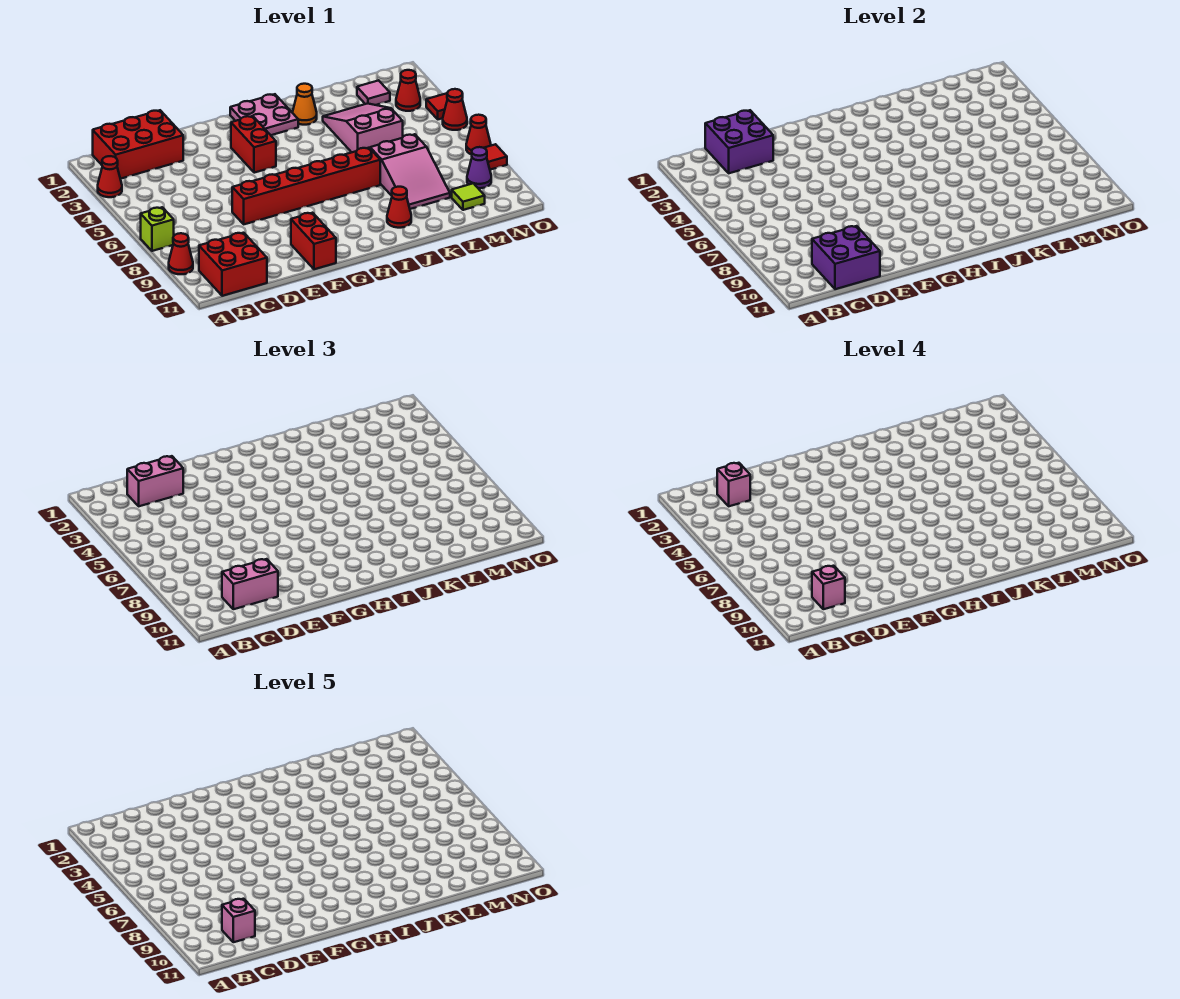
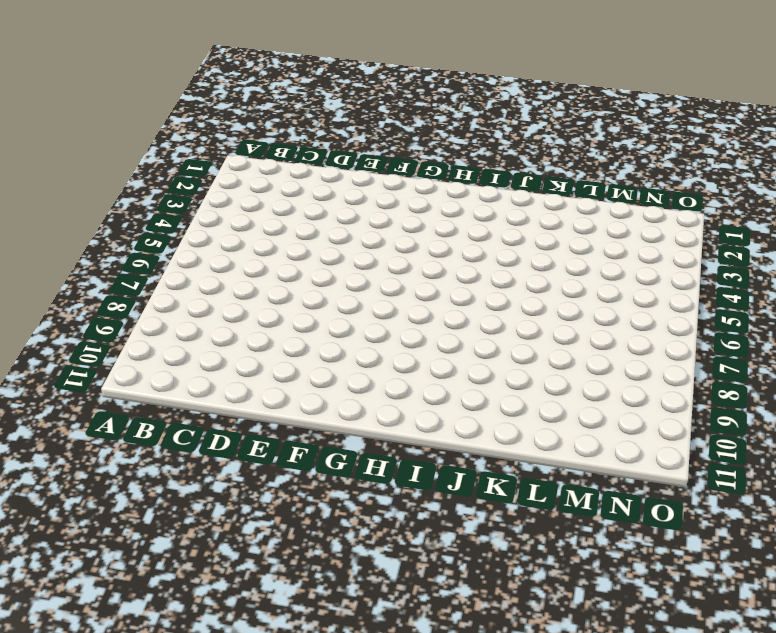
none -> red 1x1 cone [98,156,122,197]
none -> lime 1x1 brick [141,207,174,251]
none -> red 1x1 cone [169,233,193,274]

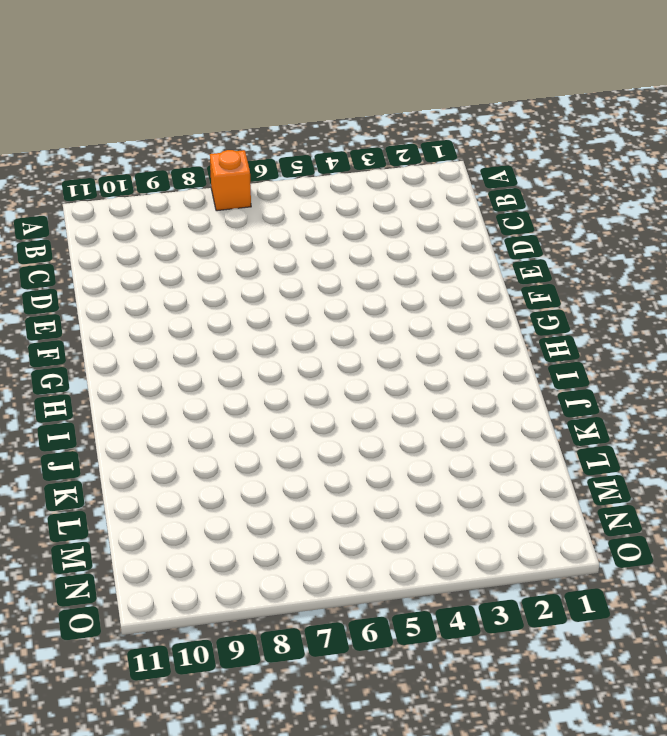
orange 1x1 brick [210,150,251,211] -> lime 1x1 brick [141,207,174,251]
none -> red 1x1 cone [98,156,122,197]
none -> red 1x1 cone [169,233,193,274]
none -> red 2x3 brick [93,110,183,179]

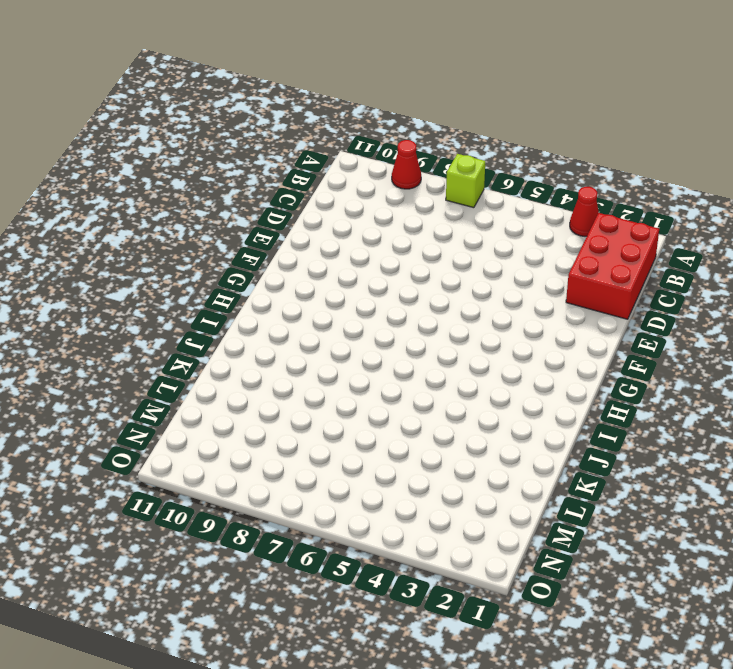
none -> red 2x2 brick [199,233,267,296]
none -> red 1x6 brick [232,148,380,224]
none -> red 1x2 brick [291,213,336,269]

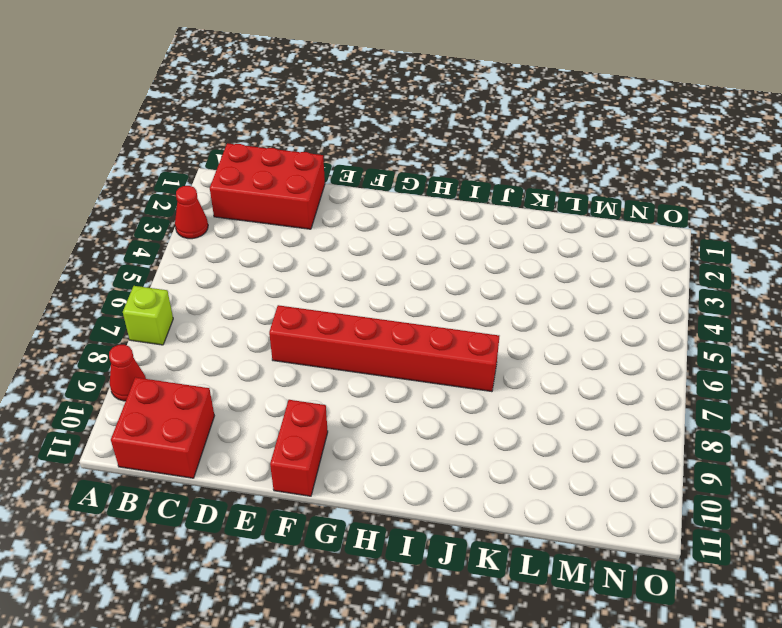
none -> red 1x2 brick [231,116,276,173]
none -> pink 2x2 plate [230,94,298,135]
none -> orange 1x1 cone [292,84,317,125]

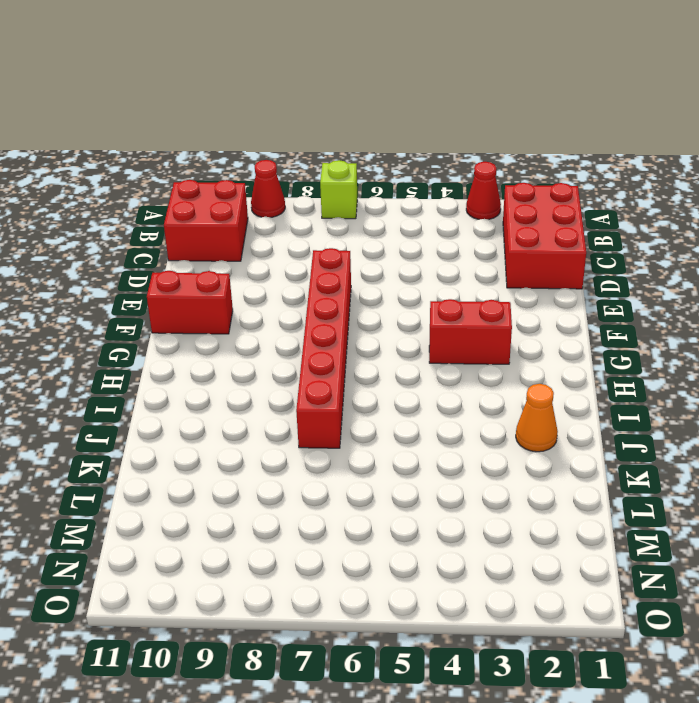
none -> pink 2x2 plate [230,94,298,135]
none -> red 1x1 cone [387,187,411,228]
none -> pink 2x3 slope [323,104,403,152]

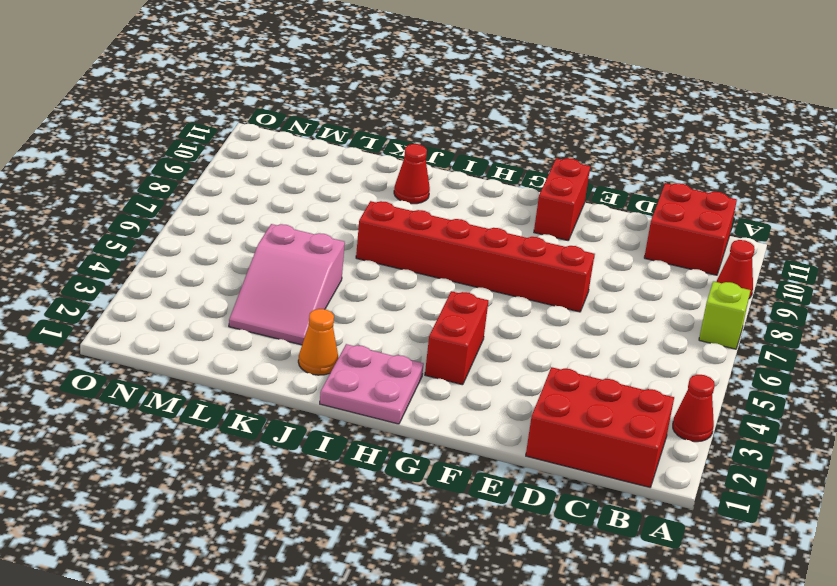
none -> pink 2x3 slope [370,134,450,209]
none -> pink 1x1 tile [357,80,390,105]
none -> lime 1x1 tile [452,183,485,210]

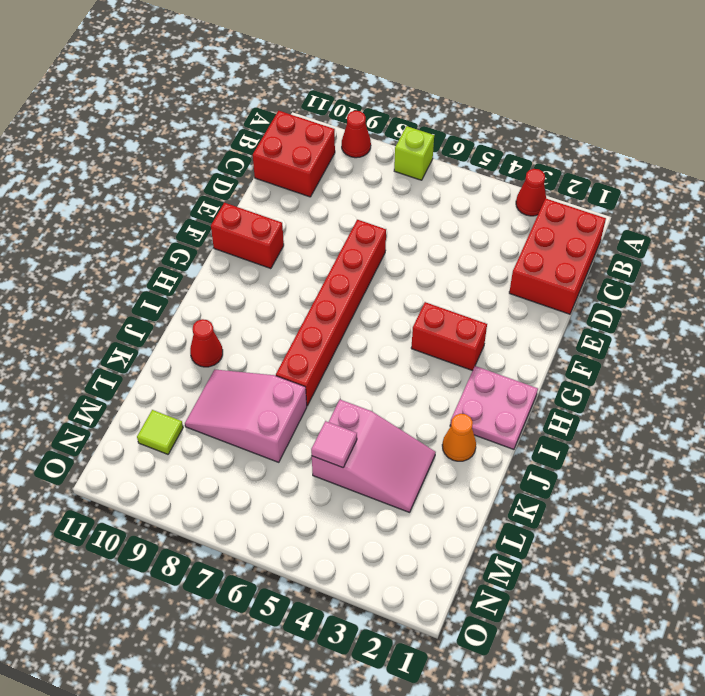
pink 1x1 tile [311,421,357,468] -> pink 1x1 tile moved to [357,80,390,105]
none -> red 1x1 cone [396,70,420,111]
none -> purple 1x1 cone [467,147,491,188]
none -> red 1x1 tile [426,93,448,119]

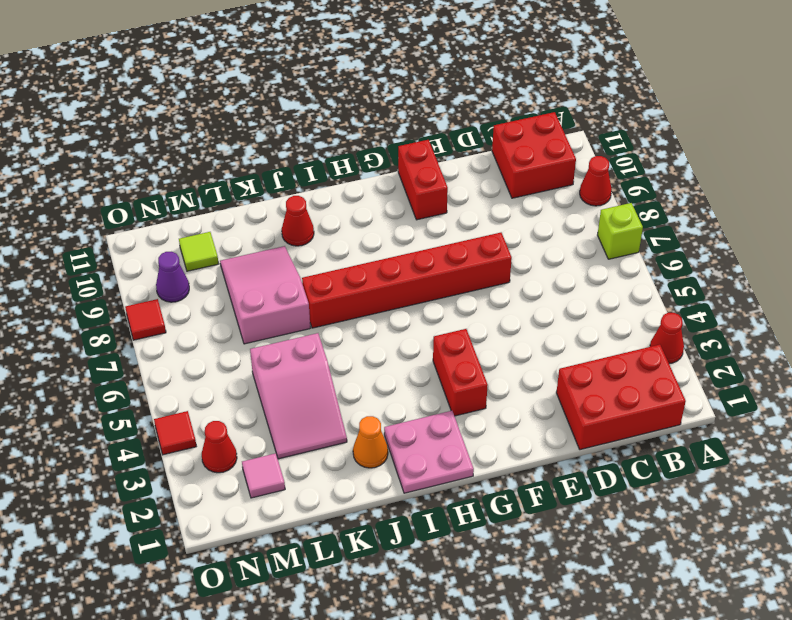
none -> red 1x1 cone [443,89,467,130]
none -> red 1x1 cone [466,115,491,155]
none -> purple 2x2 brick [705,110,773,173]

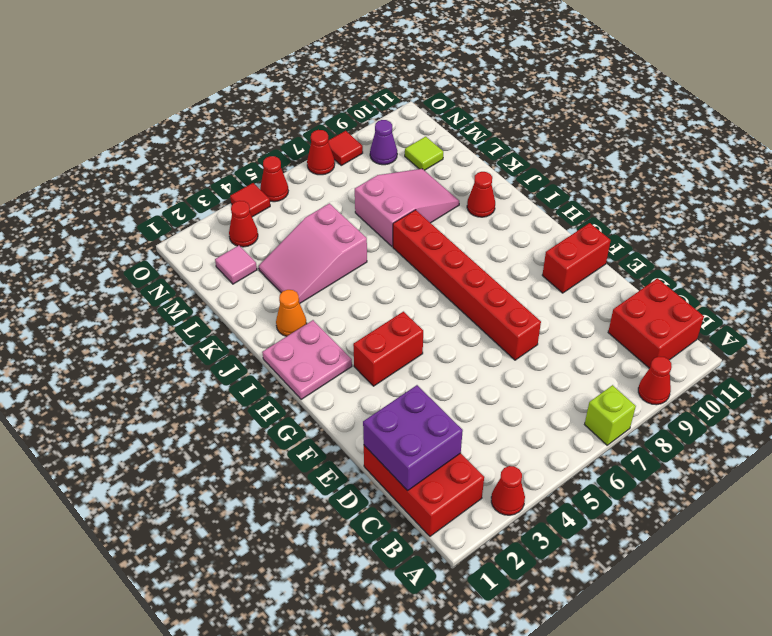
none -> purple 2x2 brick [812,226,880,289]
none -> pink 1x2 brick [127,456,183,506]
none -> pink 1x2 brick [222,559,278,609]

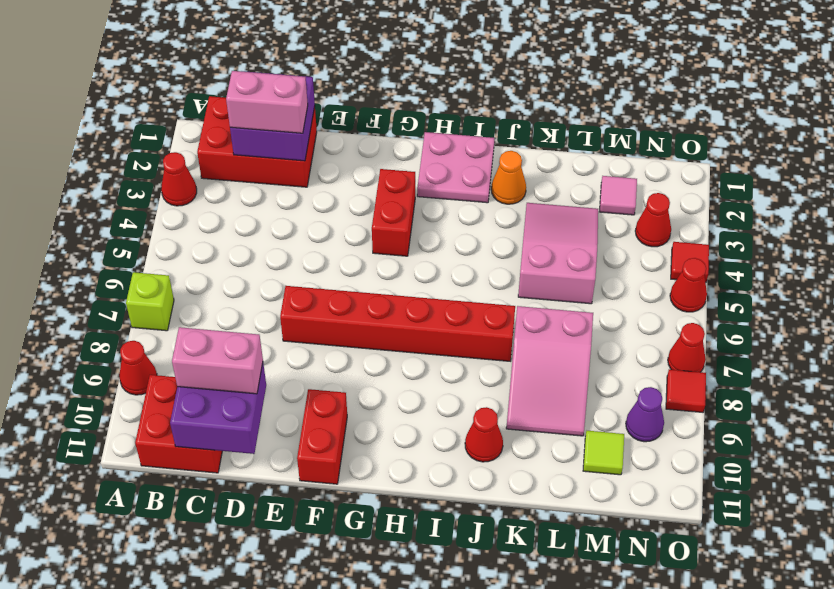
none -> pink 1x1 brick [717,463,750,506]
none -> pink 1x1 brick [812,566,845,609]
none -> pink 1x1 brick [222,899,255,942]

